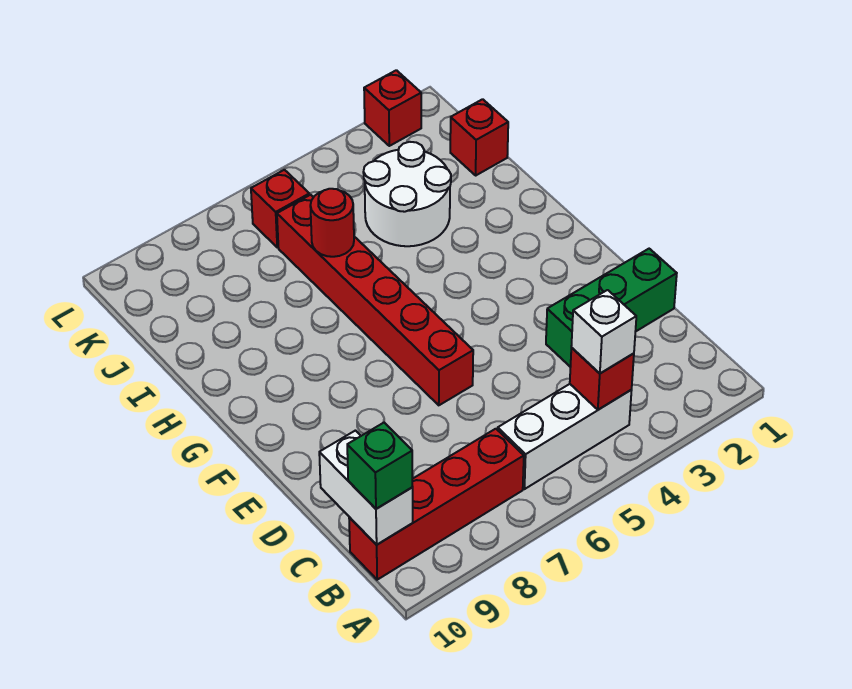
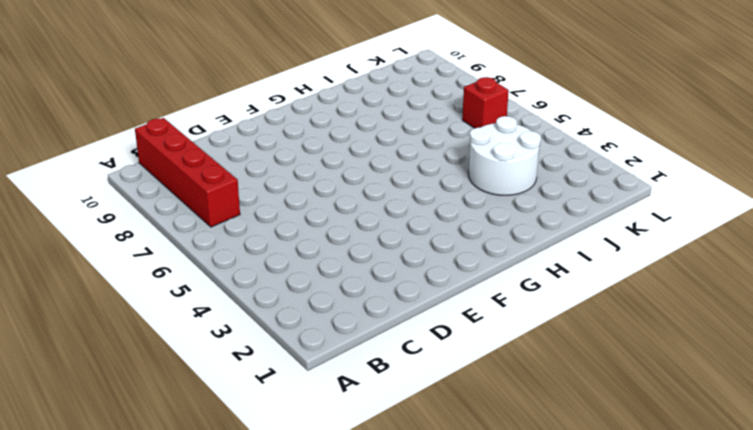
none -> white 1x3 brick [498,384,632,489]
none -> green 1x3 brick [546,249,677,367]
none -> red 1x6 brick [277,195,473,405]

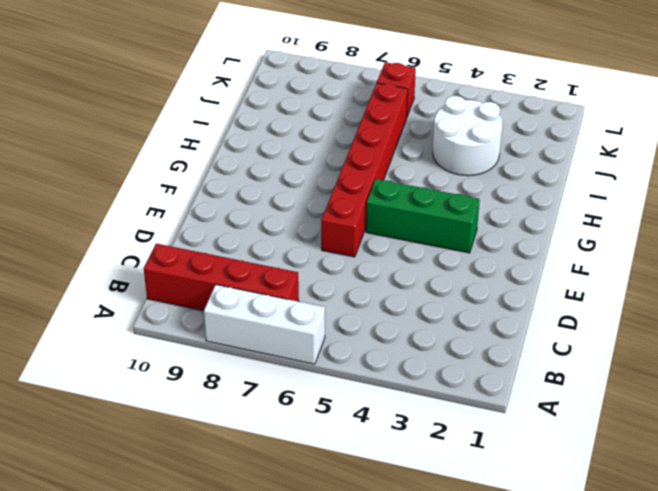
white 1x3 brick [204,285,325,364] -> white 1x3 brick moved to [498,384,632,489]
green 1x3 brick [366,179,480,253] -> green 1x3 brick moved to [546,249,677,367]
none -> red 1x1 brick [450,99,508,175]
none -> red 1x1 brick [364,70,421,146]
none -> red 1x1 brick [570,348,634,410]

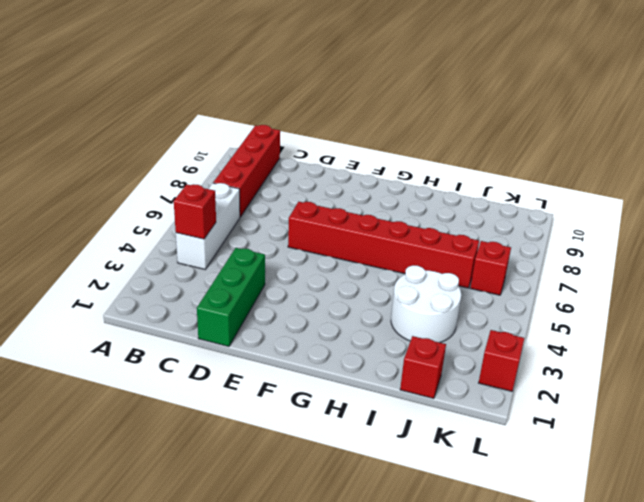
none -> white 1x2 brick [319,431,413,545]
none -> red 1x1 round brick [310,189,354,257]
none -> white 1x1 brick [571,290,636,373]

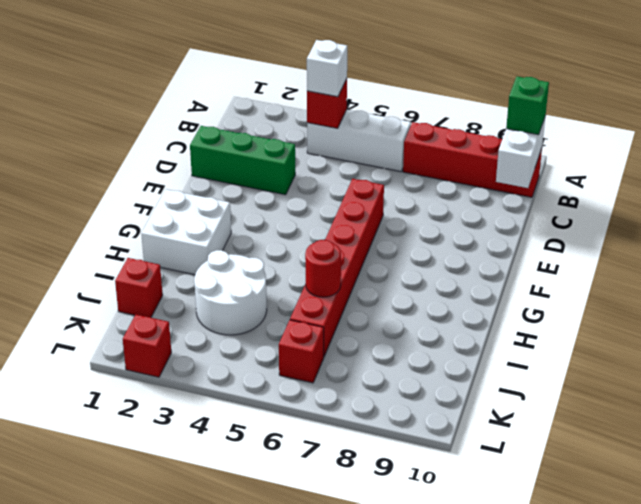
white 2x2 brick [141,189,231,275] -> none

